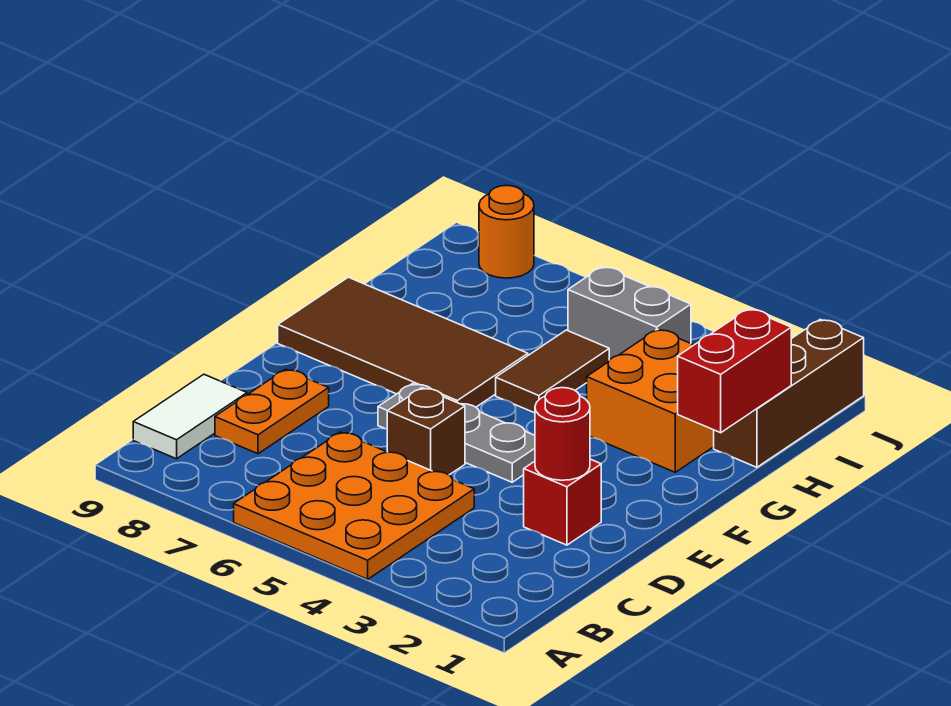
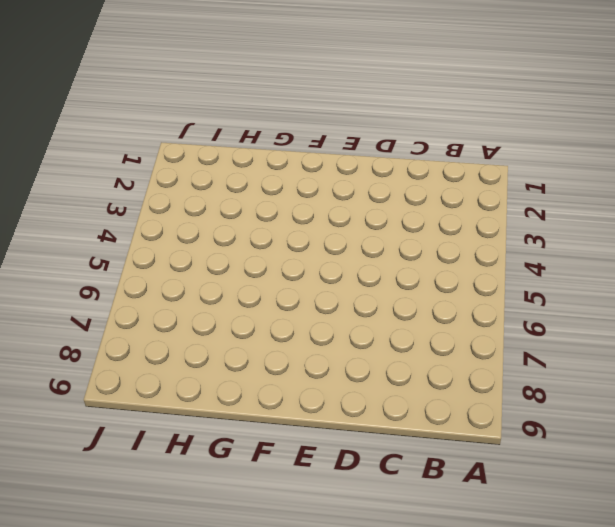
none -> orange 3x3 plate [234,432,474,579]
none -> white 1x2 tile [133,374,247,459]
none -> orange 1x2 plate [215,369,329,454]

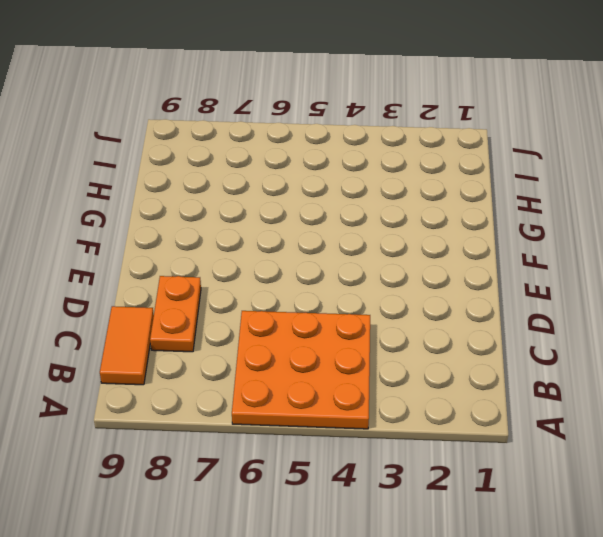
orange 1x2 tile [100,306,154,385] -> white 1x2 tile [133,374,247,459]
none -> red 1x1 brick [524,459,601,545]
none -> brown 1x1 brick [387,388,465,475]
none -> grey 1x3 plate [378,384,535,482]

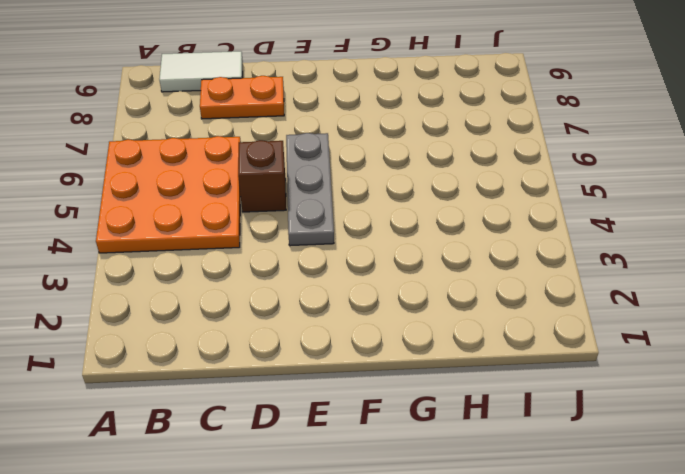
none -> red 1x1 brick [524,459,601,545]
none -> brown 2x4 tile [278,277,528,407]
none -> orange 2x2 brick [587,329,714,472]

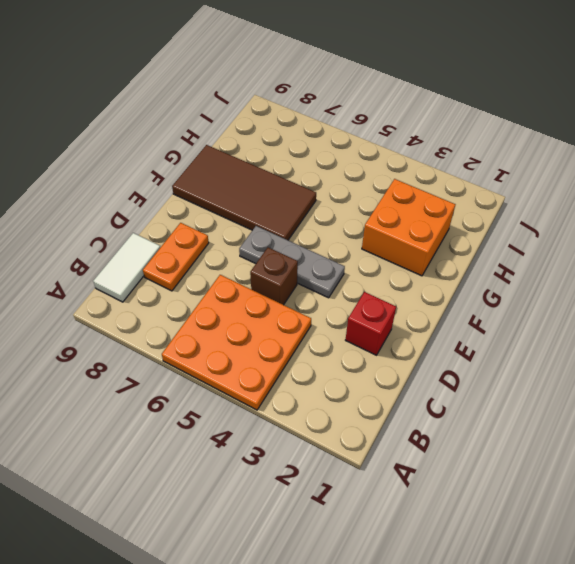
none -> brown 1x2 tile [496,330,609,413]
none -> brown 1x3 brick [714,319,864,467]
none -> grey 1x2 brick [568,267,691,360]

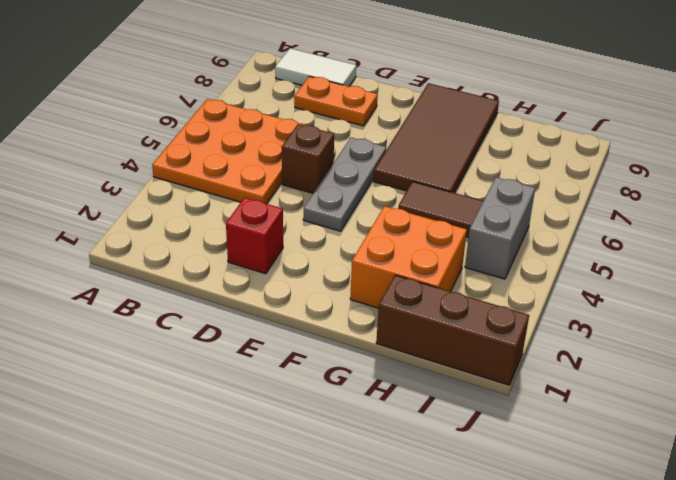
none -> orange 1x1 round brick [479,186,534,278]
none -> red 1x1 round brick [535,388,590,480]
none -> red 1x2 brick [678,309,791,433]

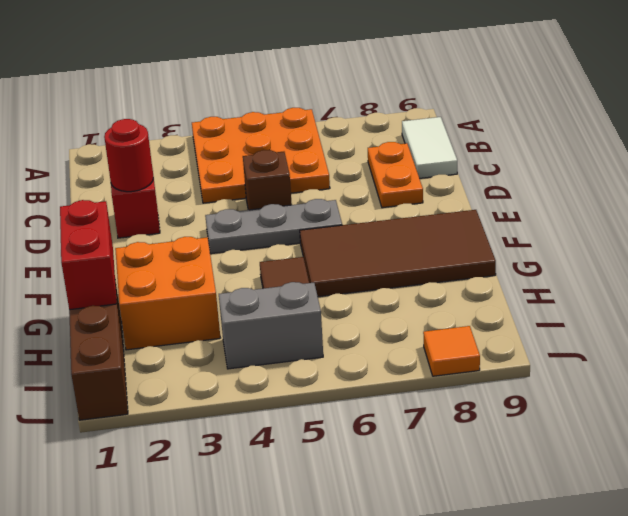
orange 1x1 tile [423,326,480,376] -> orange 1x1 round brick [479,186,534,278]

